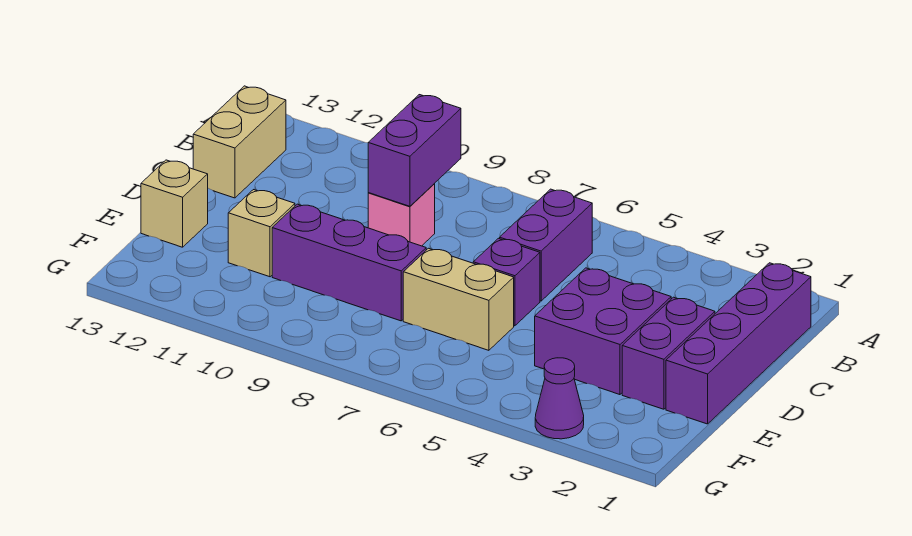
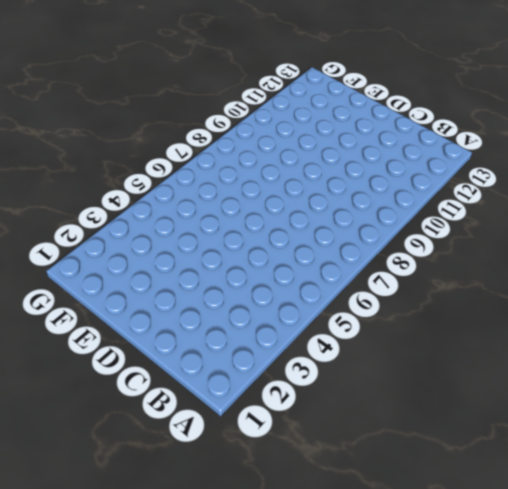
none -> purple 1x4 brick [666,263,811,424]
none -> purple 1x2 brick [500,189,592,301]
none -> tan 1x2 brick [193,86,286,198]

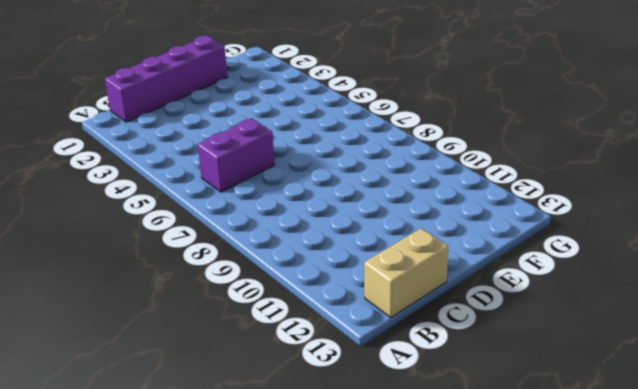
none -> pink 1x1 brick [368,183,435,246]
none -> purple 1x2 brick [622,297,715,409]
none -> purple 2x2 brick [535,268,671,395]

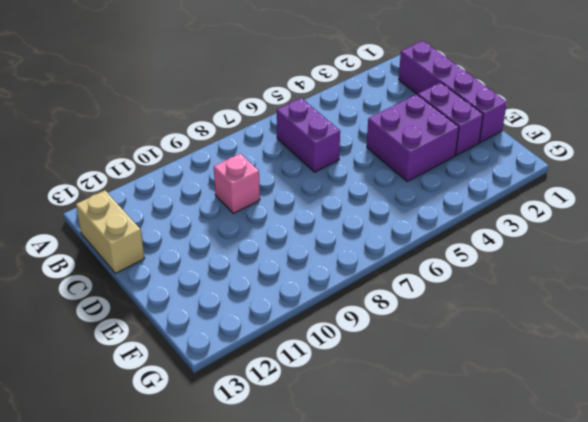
none -> purple 1x1 brick [473,238,540,326]
none -> tan 1x2 brick [403,248,514,350]
none -> purple 1x3 brick [272,204,426,321]

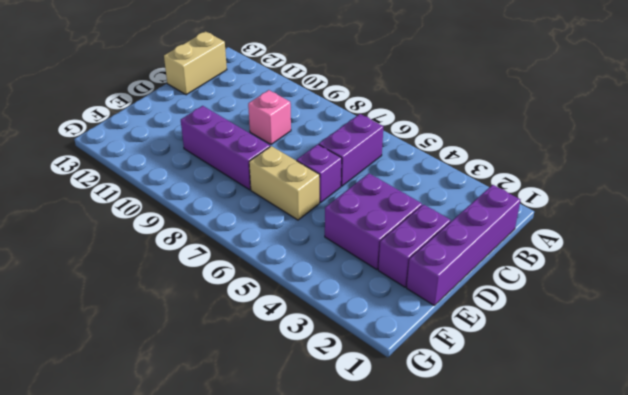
none -> tan 1x1 brick [228,190,295,277]
none -> tan 1x1 brick [141,160,208,247]
none -> purple 1x1 cone [535,358,584,439]

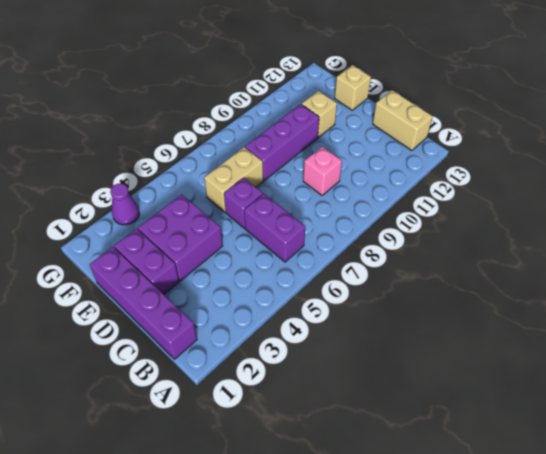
none -> purple 1x2 brick [368,95,461,206]

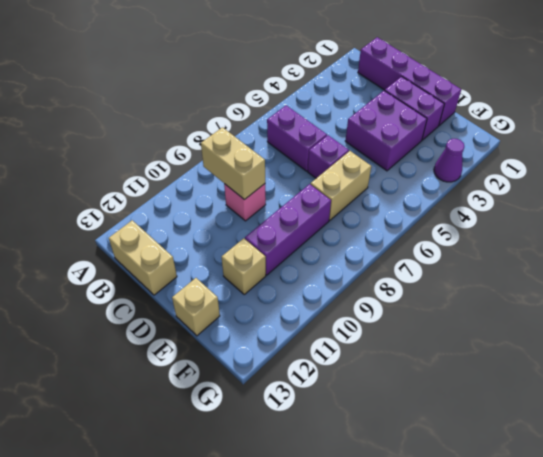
tan 1x2 brick [201,127,265,200] -> purple 1x2 brick [368,95,461,206]

